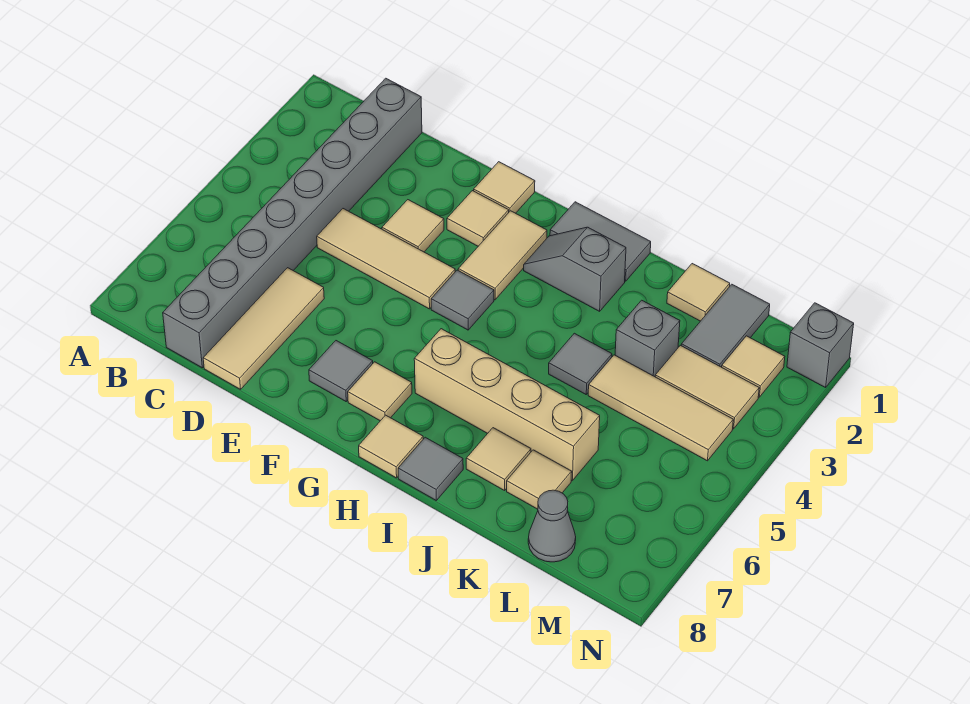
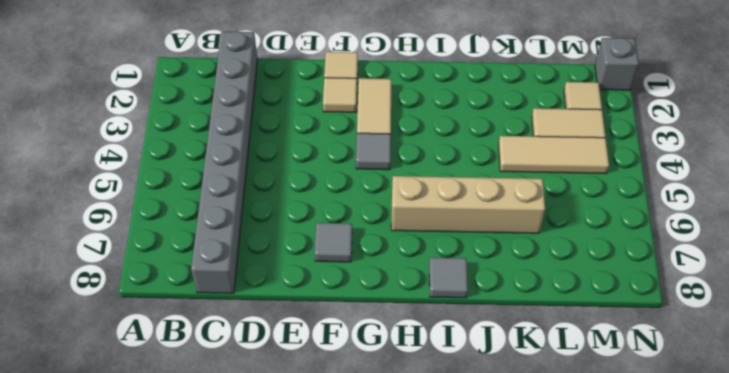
none -> tan 1x3 tile [317,209,455,309]
none -> tan 1x3 tile [203,268,324,389]
none -> tan 1x1 tile [382,200,444,252]

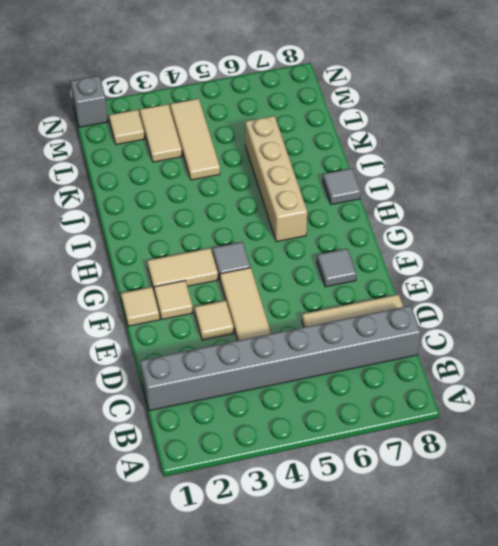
none -> tan 1x1 tile [348,362,412,421]
none -> grey 1x2 tile [550,202,651,281]
none -> grey 1x2 slope [524,227,626,311]

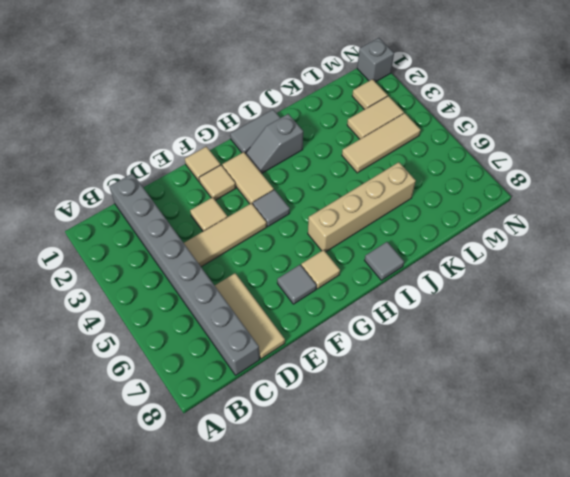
none -> tan 1x1 tile [359,415,423,478]
none -> grey 1x1 tile [549,333,612,394]
none -> tan 1x1 tile [466,428,531,490]

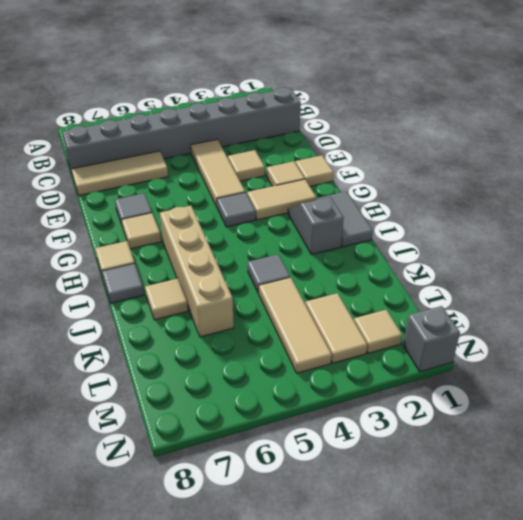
none -> tan 1x1 tile [667,264,730,321]
none -> grey 1x1 brick [615,300,680,377]
none -> tan 1x1 tile [507,450,572,509]

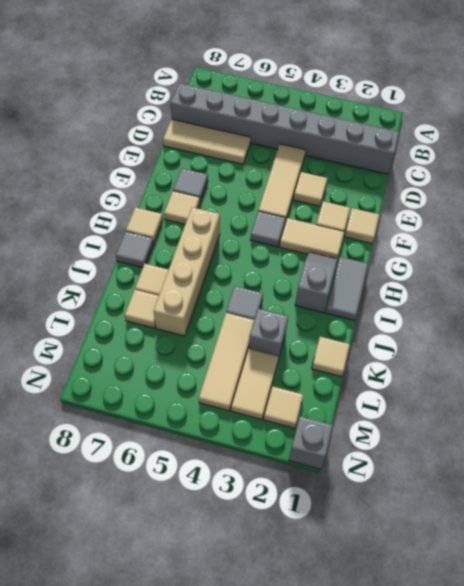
none -> grey 1x2 tile [681,284,770,367]
none -> grey 1x1 cone [528,490,576,562]

